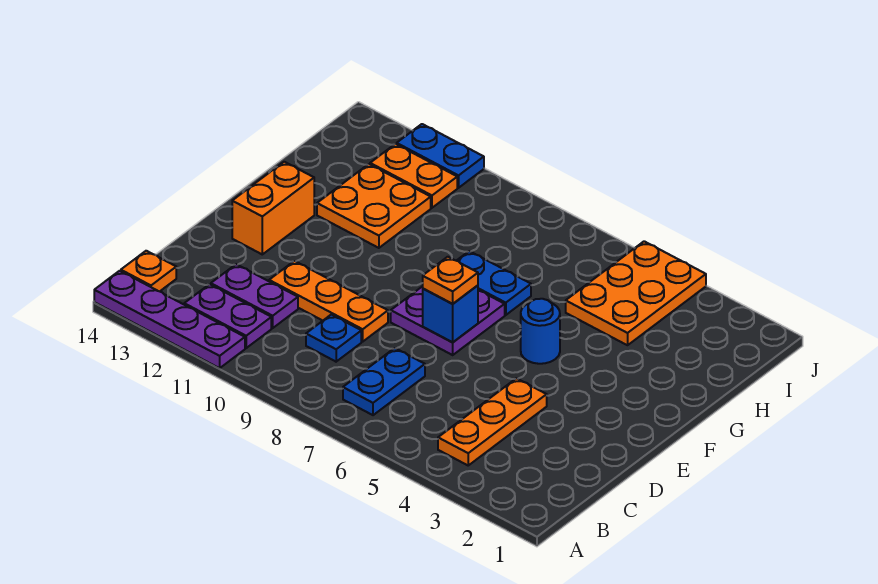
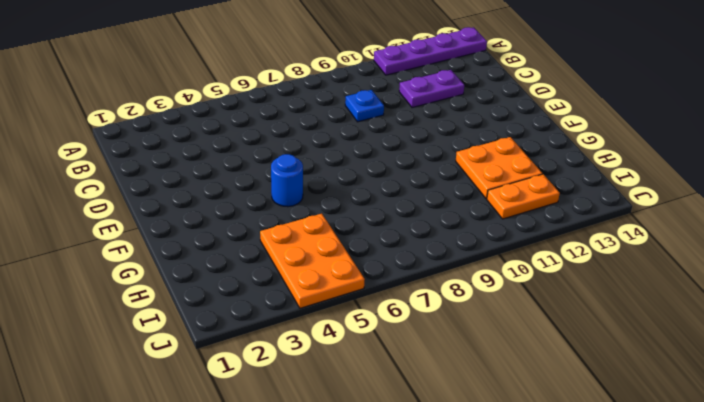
none -> orange 1x3 plate [438,378,547,465]
none -> blue 1x2 plate [343,348,425,415]
none -> purple 1x2 plate [184,284,271,348]

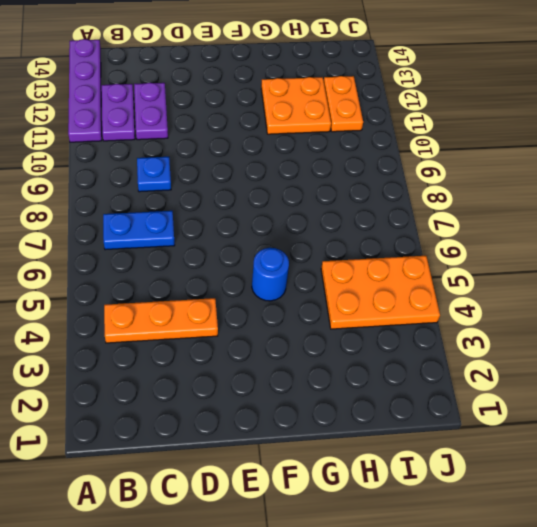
none -> orange 1x1 plate [121,251,176,291]
none -> orange 1x3 plate [269,261,388,342]
none -> purple 2x2 plate [391,286,505,355]

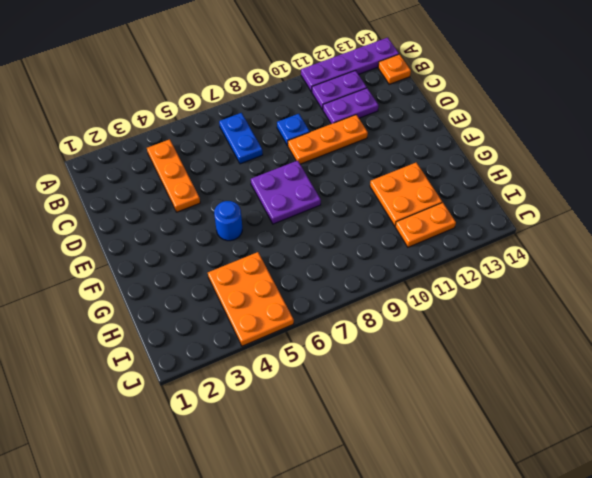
none -> orange 1x2 brick [232,162,314,254]
none -> blue 1x2 plate [457,251,531,315]
none -> blue 1x2 plate [397,124,484,188]

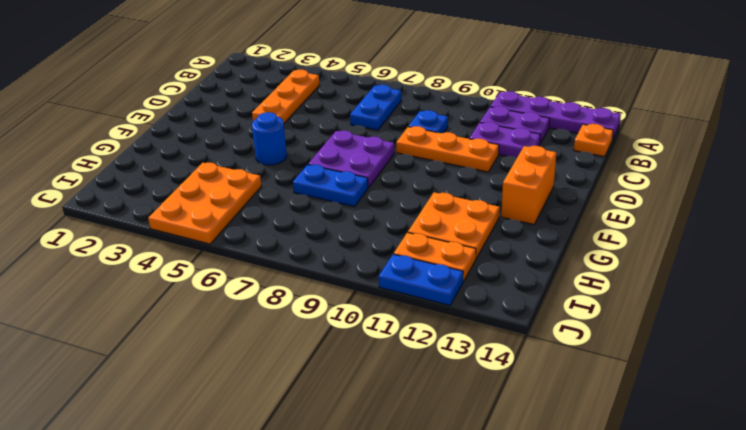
none -> blue 1x1 brick [423,285,478,342]
none -> orange 1x1 plate [423,257,478,304]

